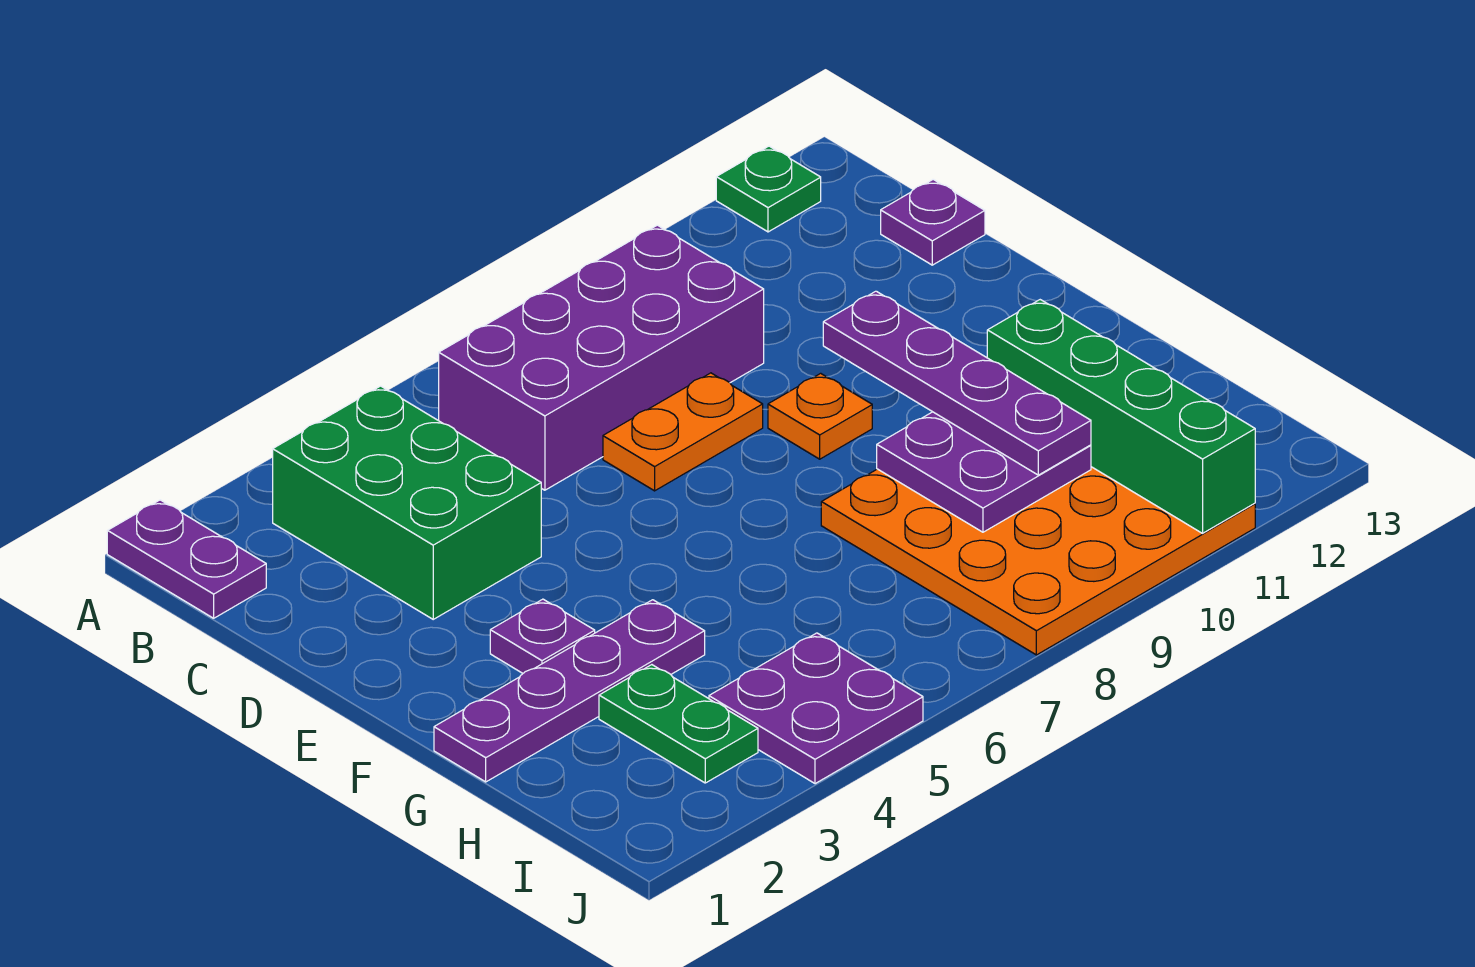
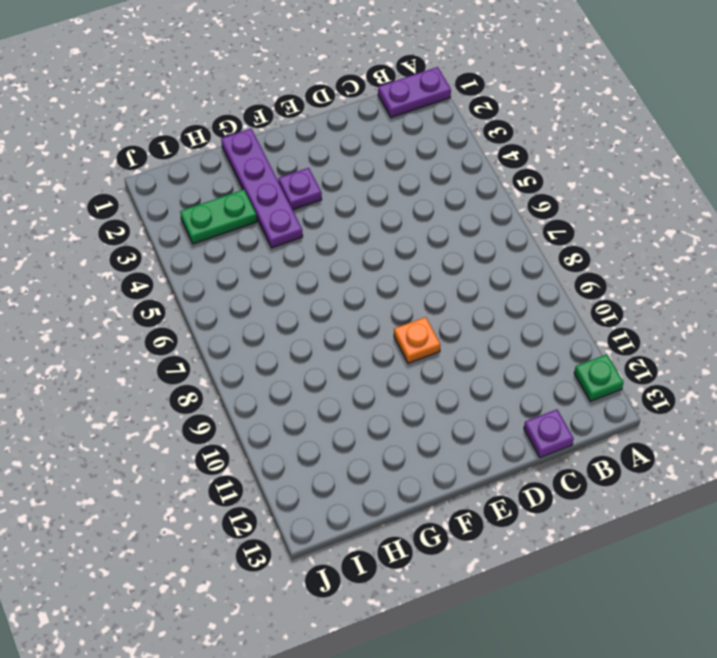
none -> green 2x3 brick [273,386,541,619]
none -> purple 2x4 brick [439,225,764,490]
none -> orange 1x2 plate [603,373,763,491]

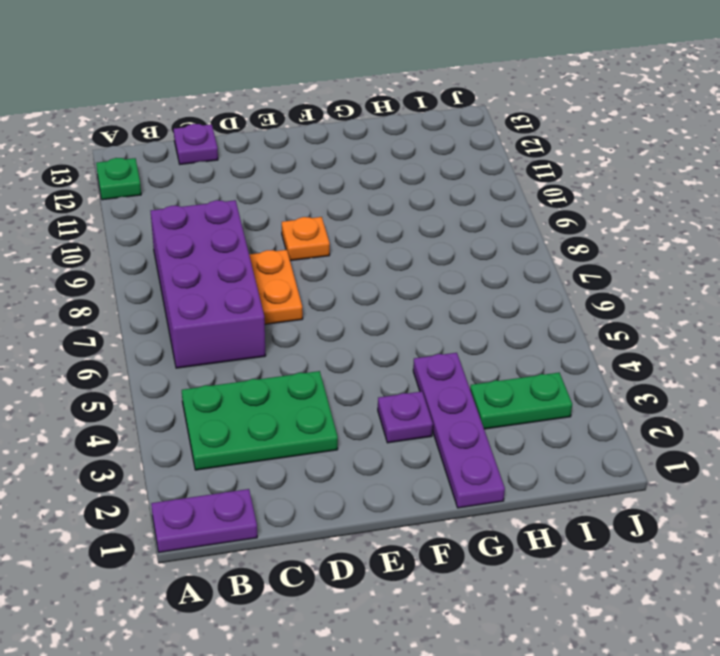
green 2x3 plate [182,371,338,470] -> green 2x3 brick [273,386,541,619]
none -> orange 4x4 plate [821,467,1255,655]
none -> purple 2x2 plate [709,633,923,784]
none -> purple 2x2 plate [877,412,1091,532]

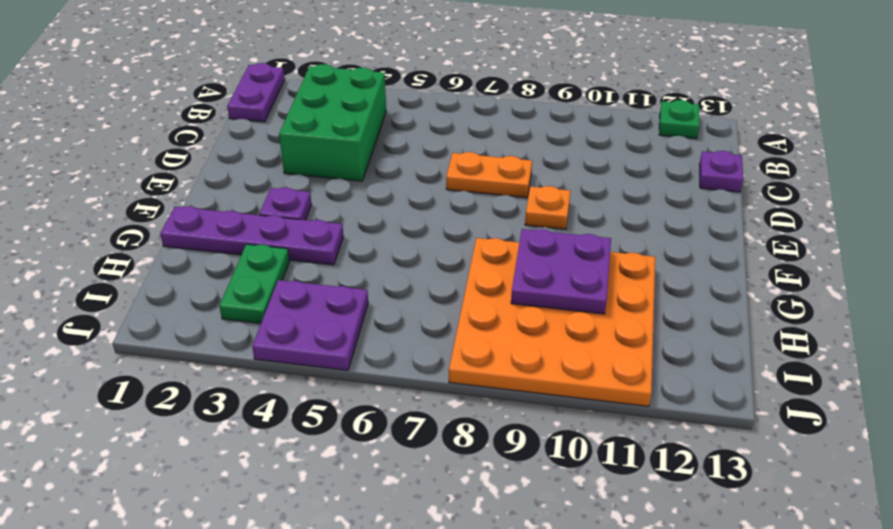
none -> purple 2x4 brick [439,225,764,490]
none -> green 1x4 brick [987,300,1255,533]
none -> purple 1x4 plate [823,291,1091,475]

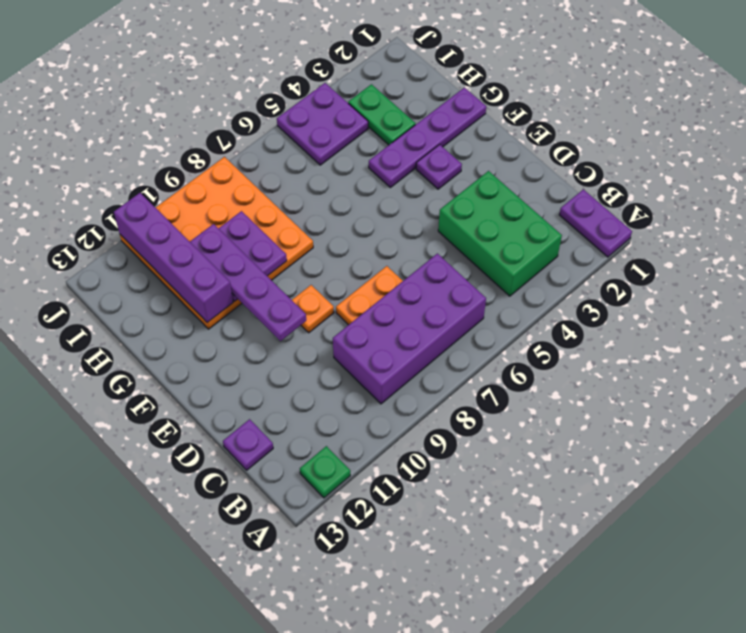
purple 1x4 brick [114,193,233,323] -> green 1x4 brick [987,300,1255,533]

